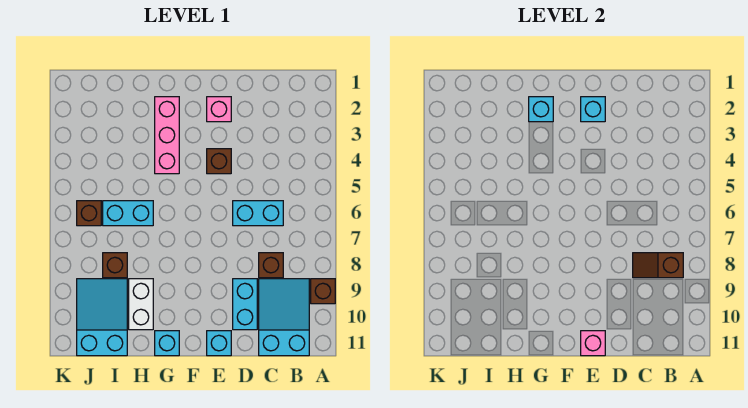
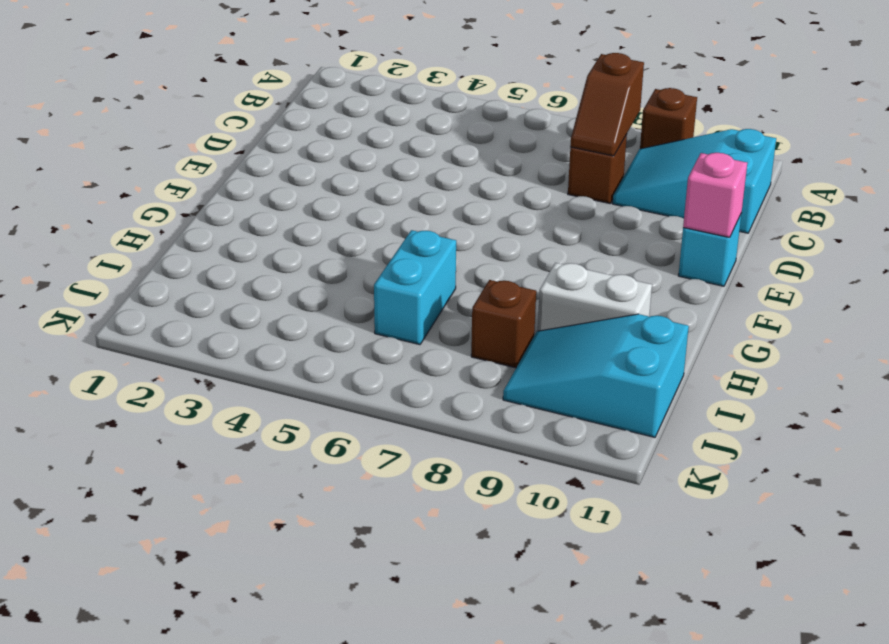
none -> cyan 1x2 brick [233,201,283,226]
none -> cyan 1x2 brick [233,279,257,330]
none -> pink 1x1 brick [207,97,231,122]

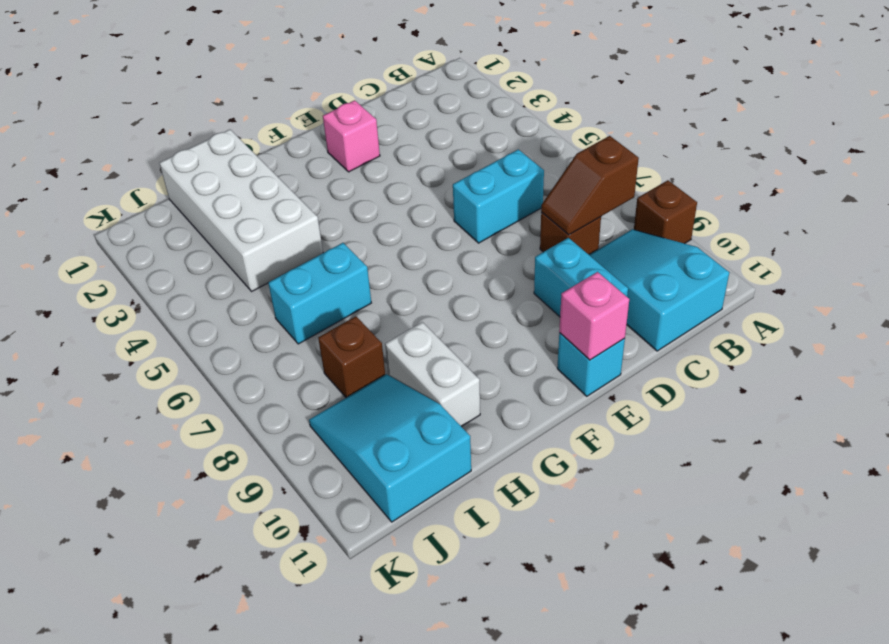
white 2x4 brick [160,130,323,291] -> none
none -> brown 1x1 brick [207,149,231,174]
none -> pink 1x3 brick [155,97,179,174]
none -> cyan 1x1 brick [155,331,179,356]

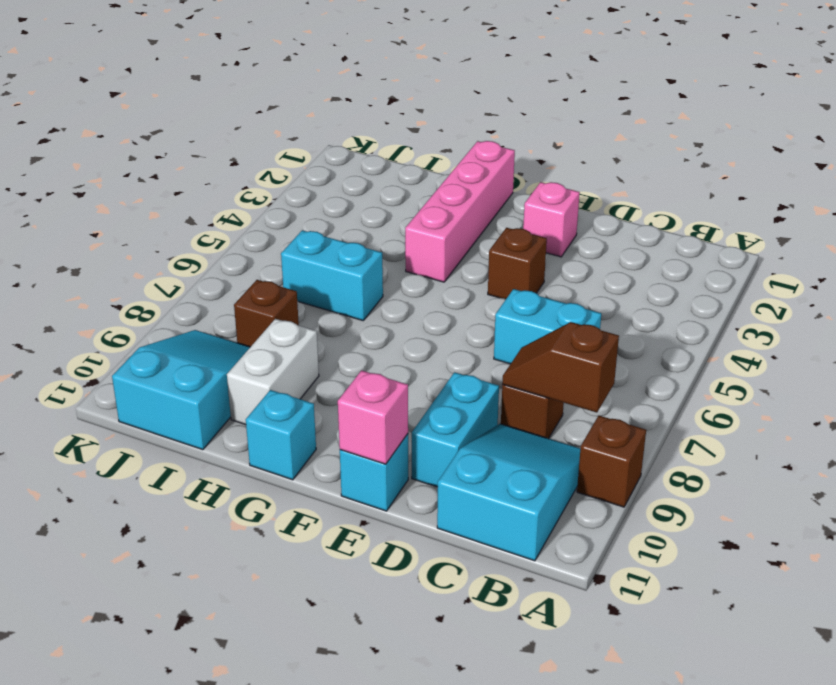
pink 1x4 brick [405,141,515,282] -> pink 1x3 brick [155,97,179,174]
none -> brown 1x1 brick [77,201,101,226]
none -> cyan 1x1 brick [581,97,605,122]
none -> cyan 1x1 brick [529,97,553,122]

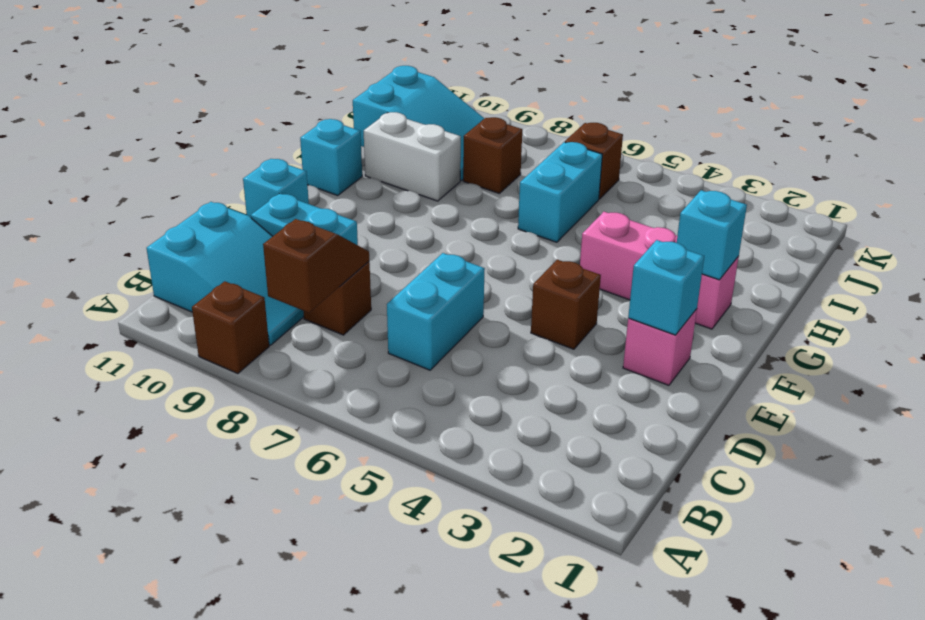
none -> pink 1x1 brick [581,331,605,356]

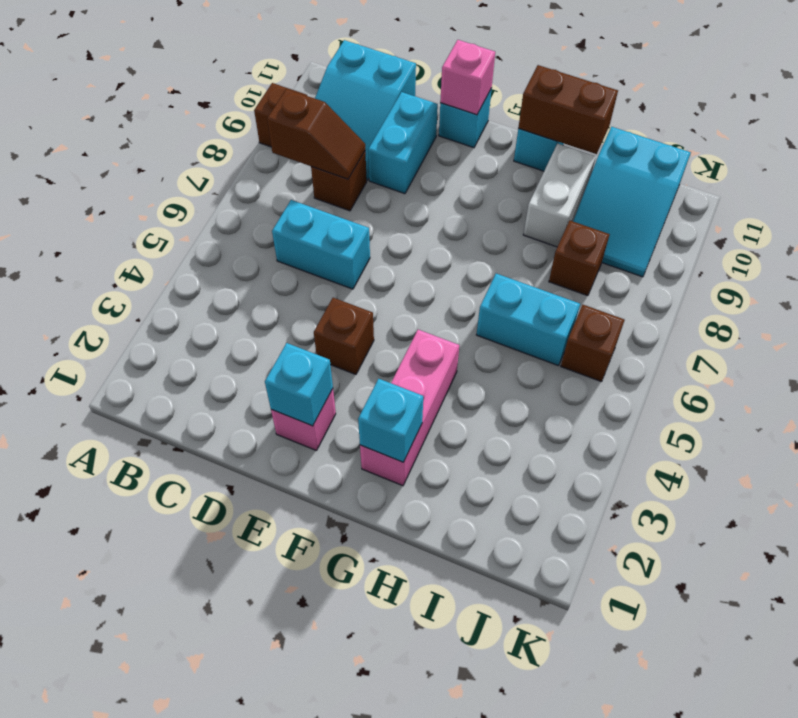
brown 1x2 brick [518,65,618,154] -> none

